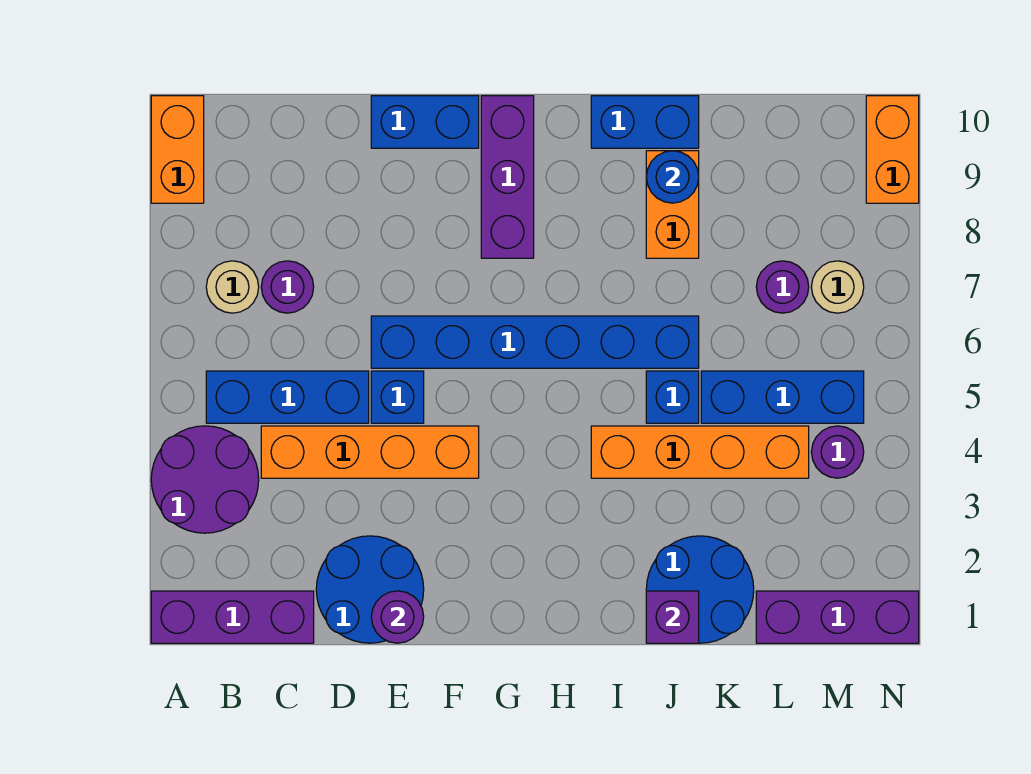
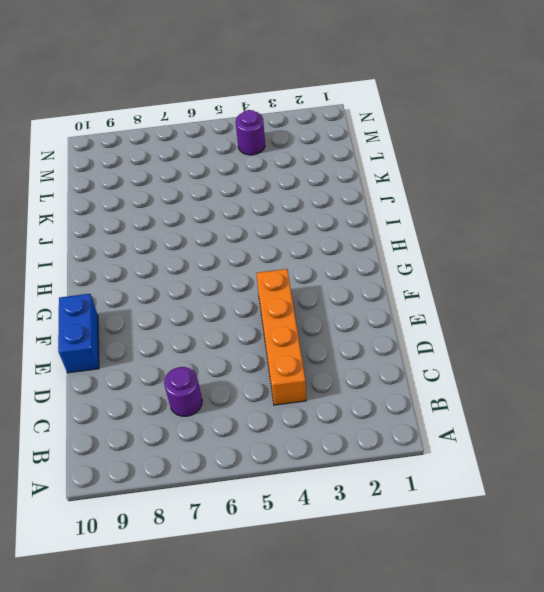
none -> purple 1x3 brick [151,591,314,643]
none -> purple 2x2 round brick [151,426,259,533]
none -> orange 1x2 brick [151,96,204,203]

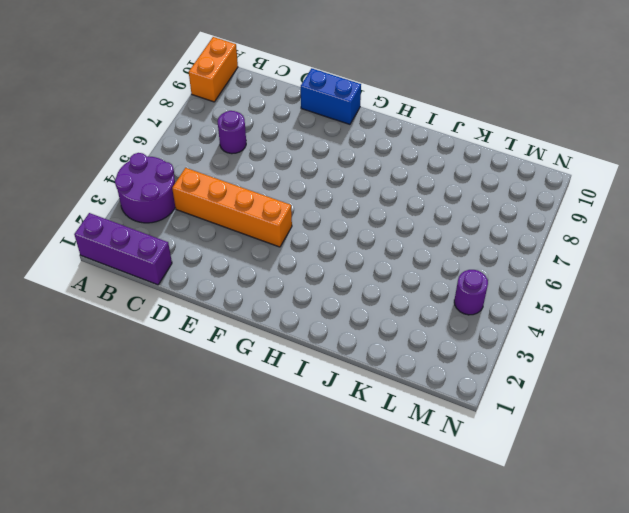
none -> blue 1x3 brick [206,371,369,423]
none -> tan 1x1 round brick [206,261,259,313]
none -> blue 2x2 round brick [316,536,424,643]

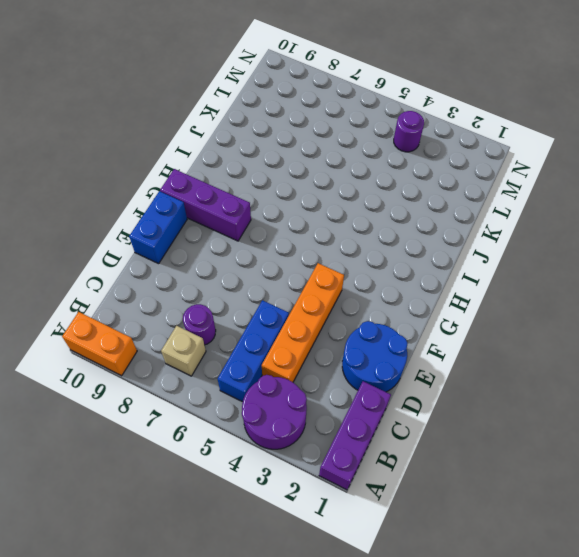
tan 1x1 brick [161,326,206,376] -> tan 1x1 round brick [206,261,259,313]
none -> blue 1x1 brick [371,371,424,423]
none -> blue 1x6 brick [371,316,699,368]
none -> orange 1x4 brick [591,426,809,478]

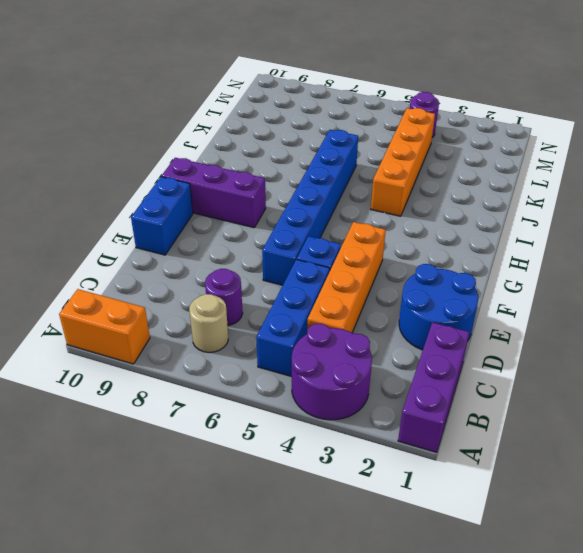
none -> blue 1x2 brick [591,96,699,148]
none -> blue 2x2 round brick [646,536,754,643]
none -> blue 1x1 brick [646,371,699,423]

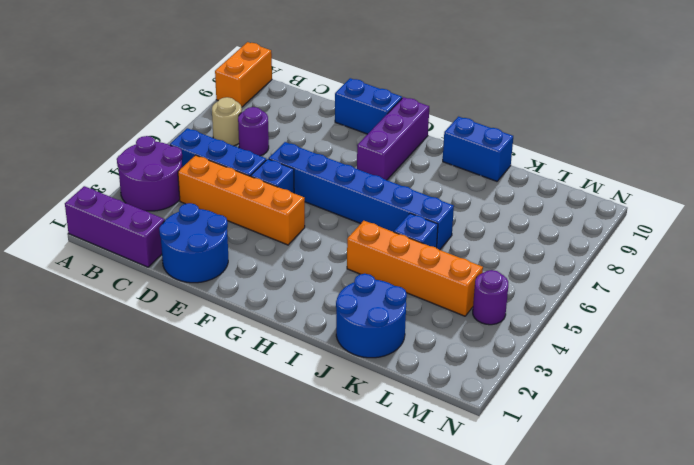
none -> orange 1x2 brick [646,151,699,258]
none -> blue 1x3 brick [701,371,864,423]
none -> purple 1x3 brick [756,591,919,643]

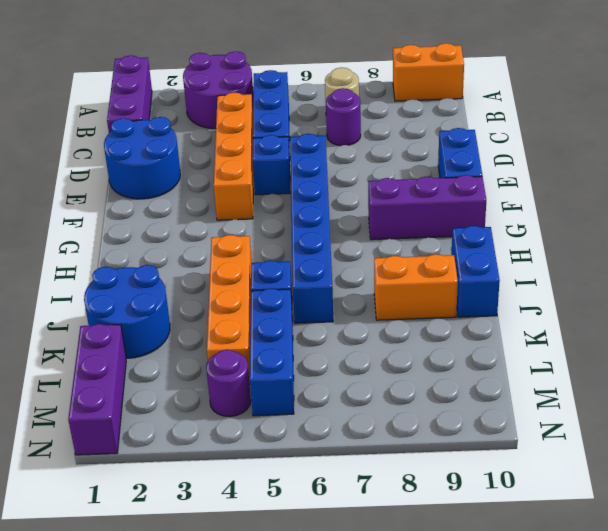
none -> purple 1x1 round brick [756,261,809,313]
none -> tan 1x1 round brick [811,261,864,313]
none -> orange 1x2 brick [866,96,919,203]

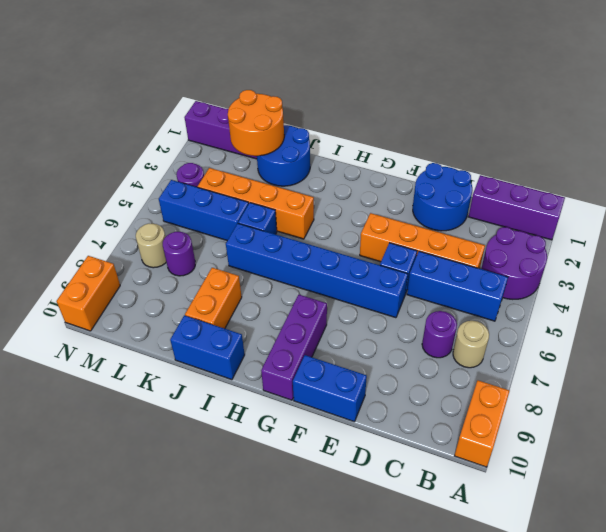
orange 2x2 round brick [228,90,284,156] -> none
none -> purple 1x1 round brick [371,591,424,643]
none -> purple 1x1 brick [646,591,699,643]
none -> blue 1x1 round brick [646,151,699,203]

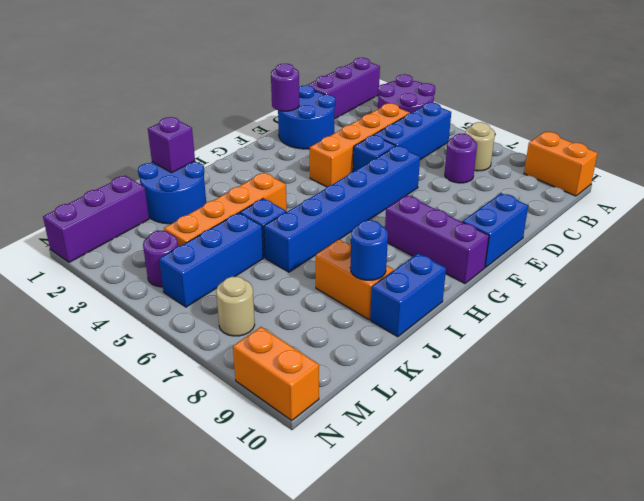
none -> purple 1x1 round brick [756,261,809,313]

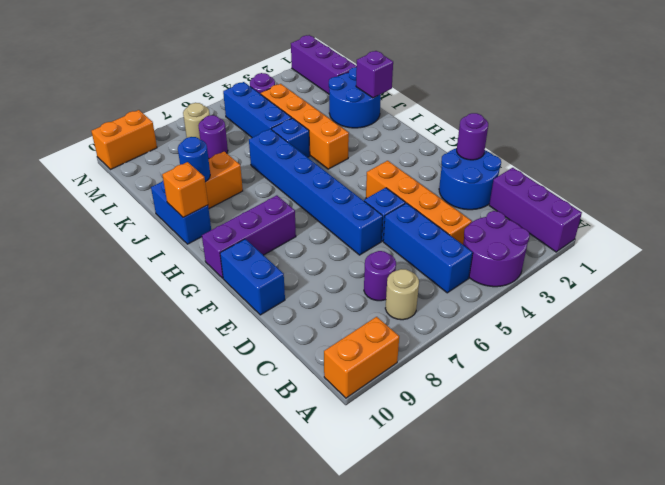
orange 1x1 brick [162,162,208,217] -> none

